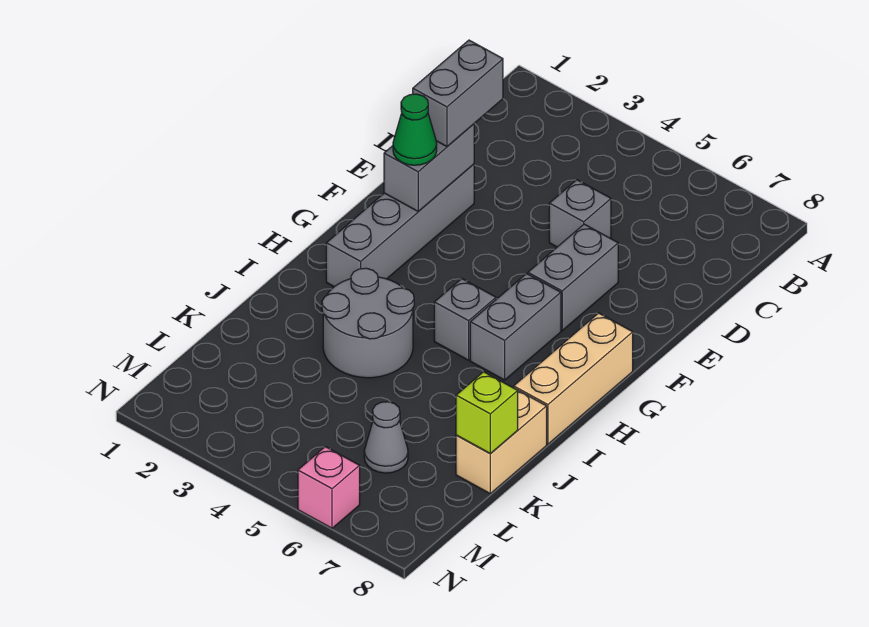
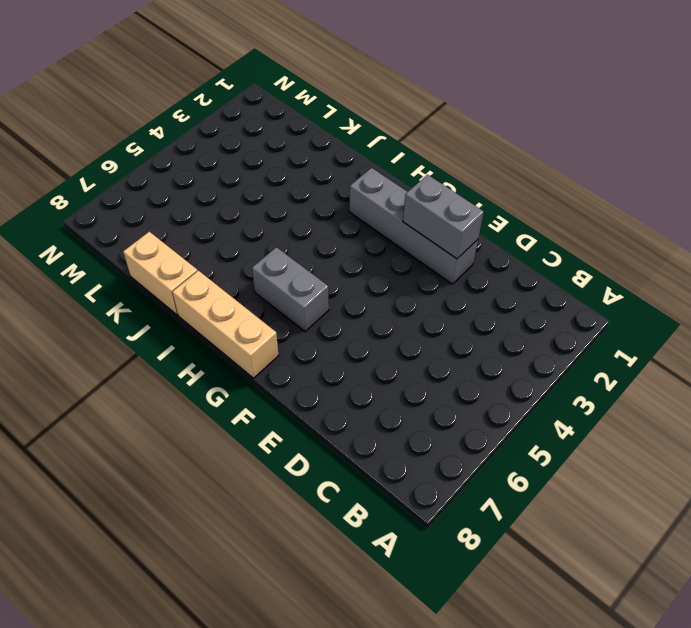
none -> grey 1x1 brick [549,180,611,247]
none -> grey 1x2 brick [528,224,618,331]
none -> grey 1x1 brick [434,279,496,360]

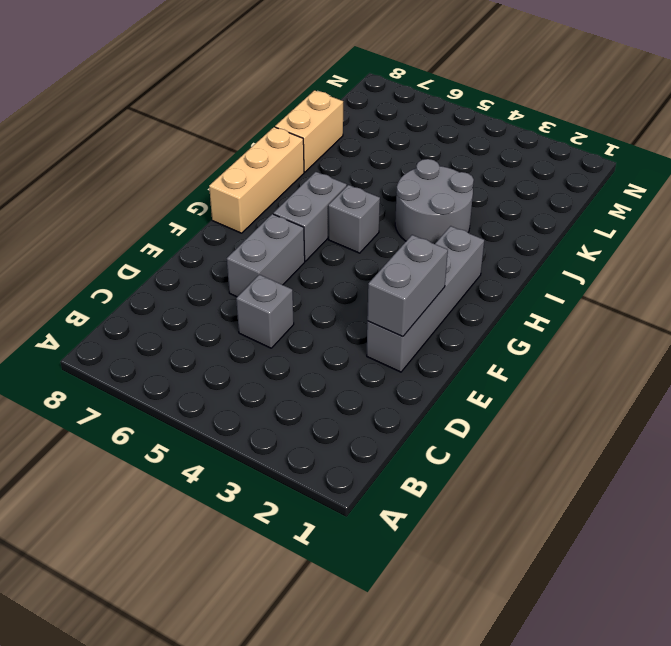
none -> grey 1x1 cone [364,402,408,473]
none -> pink 1x1 brick [298,447,360,528]
none -> lime 1x1 brick [456,372,518,454]

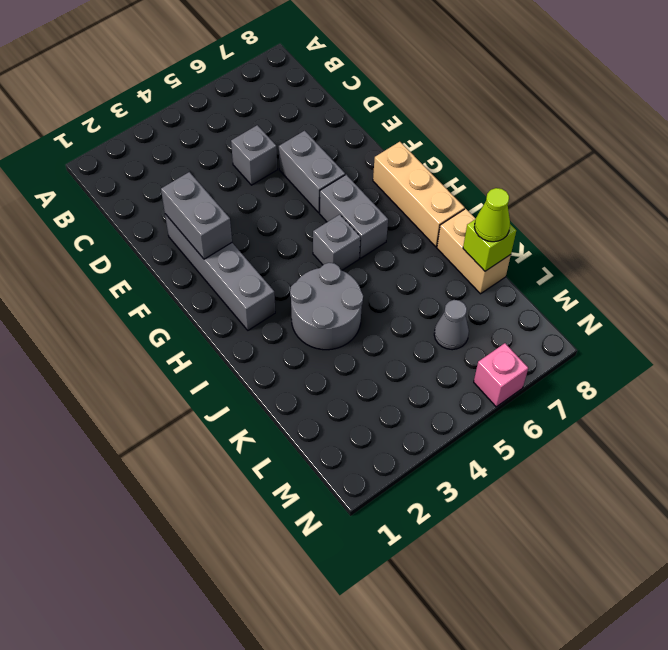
lime 1x1 cone [474,188,510,242] -> none
none -> grey 1x2 brick [413,40,503,147]
none -> green 1x1 cone [393,94,437,165]

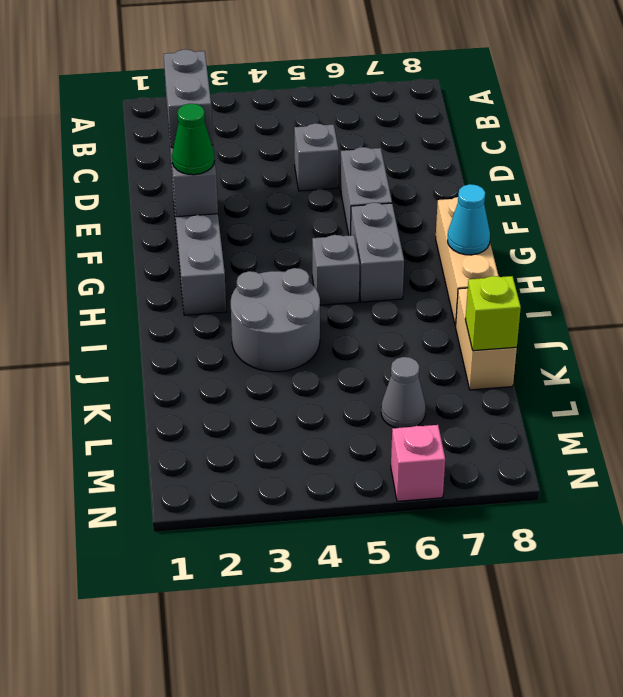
cyan 1x1 cone [448,184,490,255] -> none

